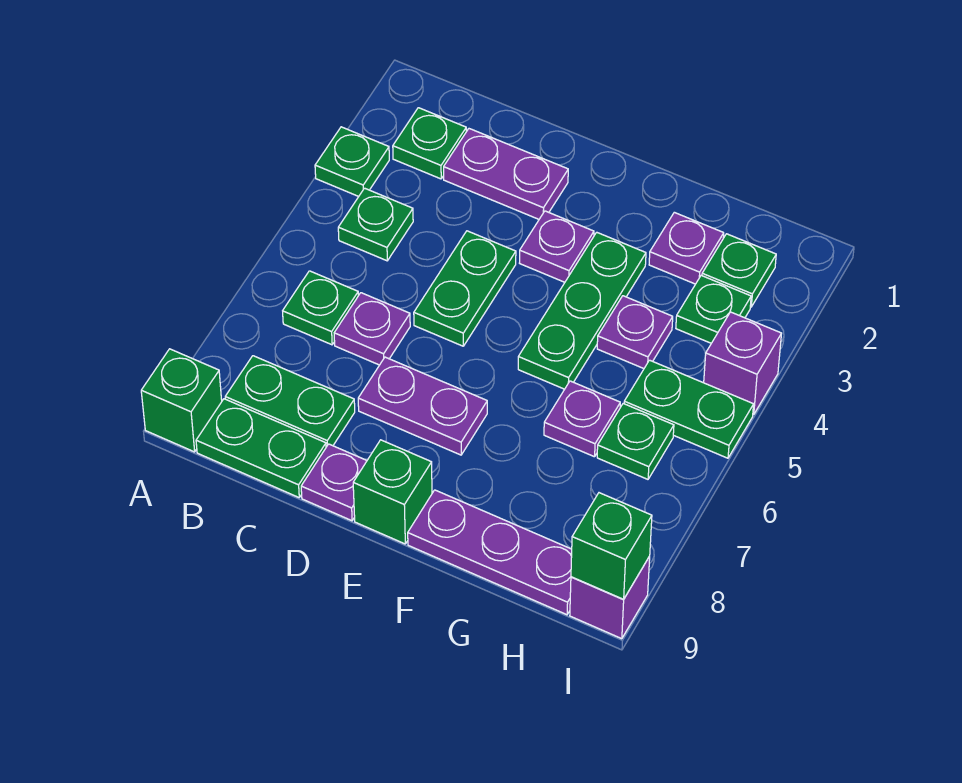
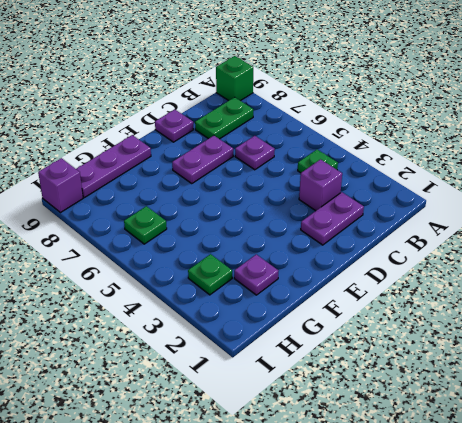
purple 1x1 brick [299,159,342,211] -> purple 1x1 brick moved to [704,312,782,415]
none -> green 1x1 plate [315,127,389,196]
none -> green 1x1 plate [393,108,466,179]
none -> green 1x1 plate [283,271,358,345]

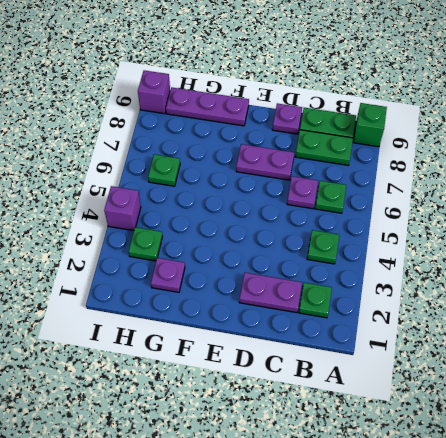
none -> green 1x1 plate [315,127,389,196]
none -> green 1x2 plate [414,231,516,346]
none -> purple 1x1 plate [520,211,594,282]

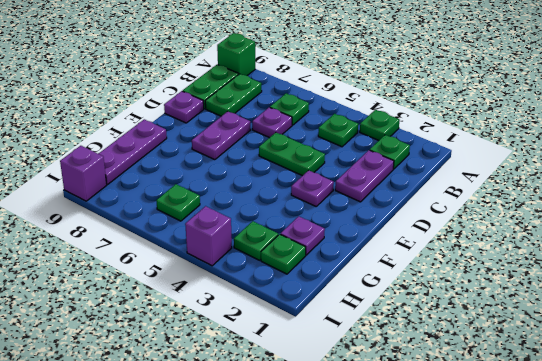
none -> green 1x1 brick [353,440,432,544]
none -> green 1x3 plate [518,232,646,389]
none -> purple 1x1 plate [597,296,673,369]

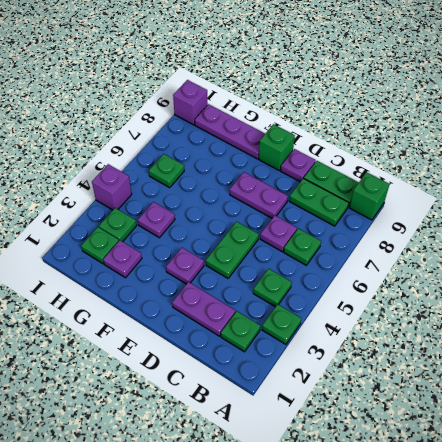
none -> green 1x3 plate [518,232,646,389]
none -> purple 1x1 plate [544,381,620,457]
none -> green 1x2 plate [624,360,754,458]

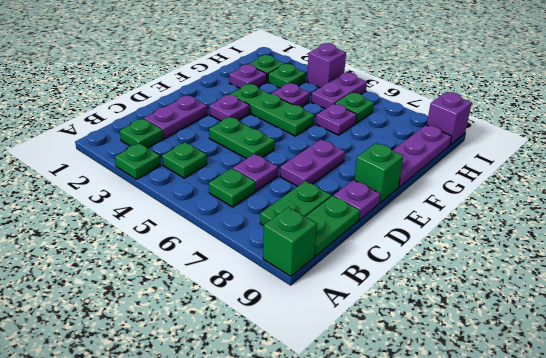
purple 1x2 plate [311,73,367,109] -> green 1x2 plate [624,360,754,458]
none -> green 1x1 brick [571,493,652,599]

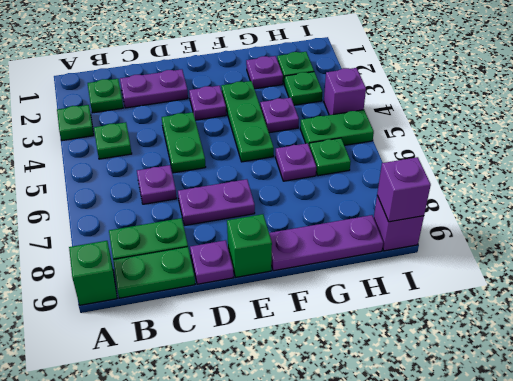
purple 1x1 brick [377,157,431,222] -> green 1x1 brick [571,493,652,599]
none -> green 1x1 plate [283,271,358,345]

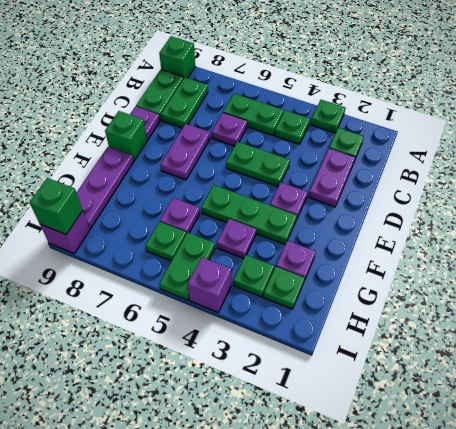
green 1x2 plate [223,94,284,135] -> green 1x1 plate [283,271,358,345]

